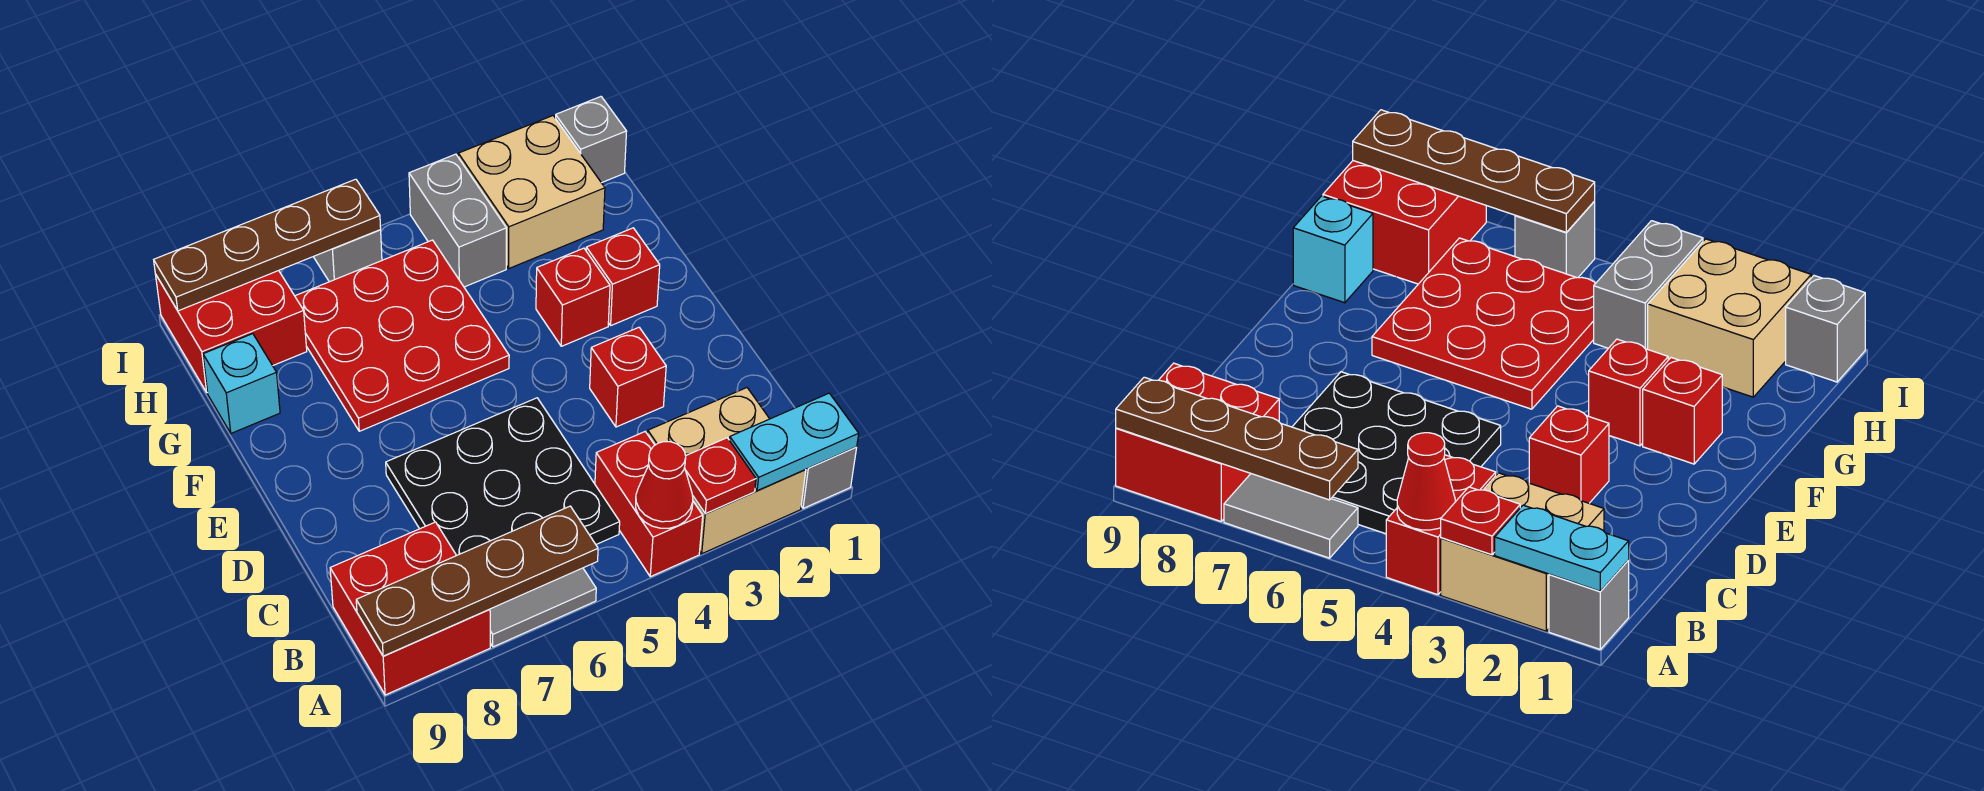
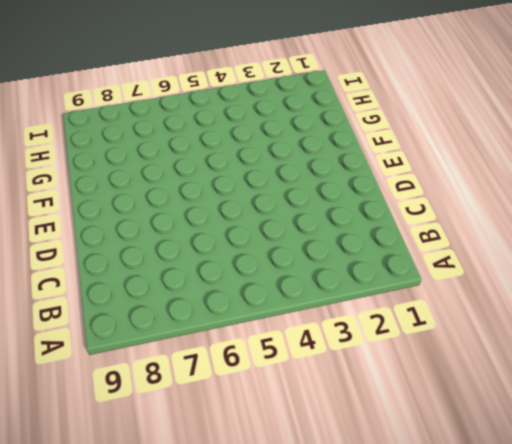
none -> grey 1x1 brick [801,447,857,508]
none -> tan 2x2 brick [648,388,806,554]
none -> red 1x2 brick [595,432,703,577]

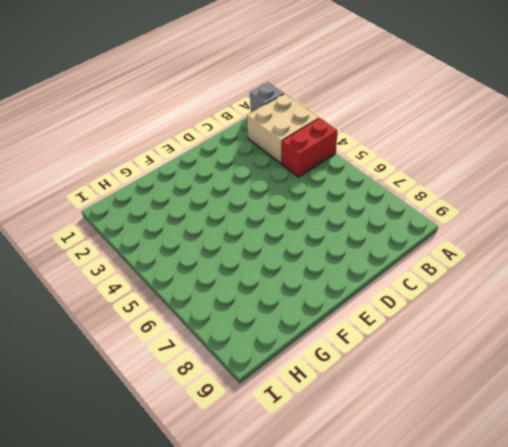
none -> grey 1x2 tile [490,568,596,647]
none -> red 2x2 brick [330,522,490,695]
none -> black 3x3 plate [386,398,620,555]

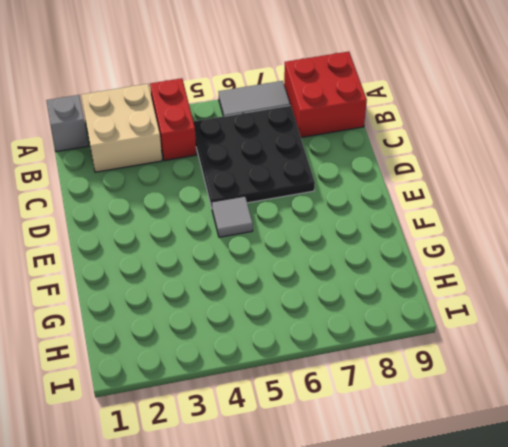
grey 1x1 tile [212,196,253,237] -> none
none -> red 1x1 brick [590,327,666,427]
none -> red 1x1 brick [586,228,660,325]
none -> red 1x1 brick [536,248,610,346]

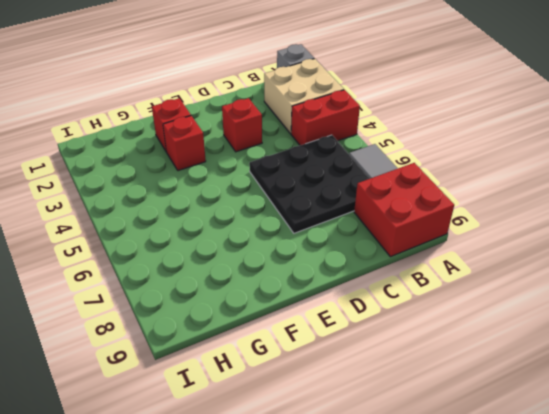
none -> red 3x3 plate [295,240,509,431]
none -> cyan 1x1 brick [203,334,280,433]
none -> tan 2x2 brick [458,116,605,268]

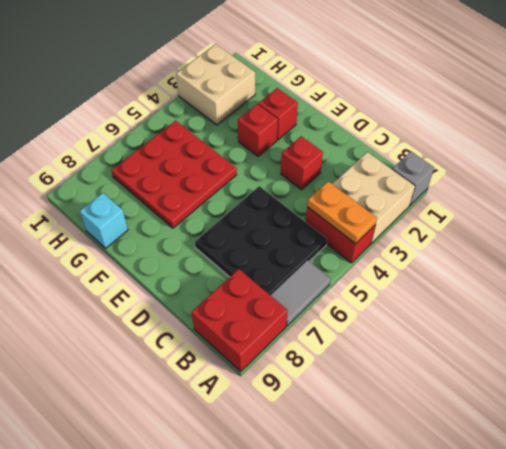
orange 1x2 plate [307,181,377,244] -> red 1x1 cone [636,442,693,528]
none -> grey 1x2 brick [409,154,506,287]
none -> red 2x2 brick [156,271,307,393]
none -> grey 1x1 brick [556,97,627,183]

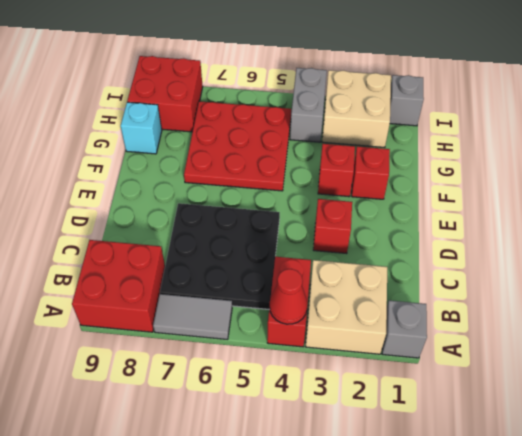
none -> grey 1x1 brick [313,230,382,282]
none -> cyan 1x2 plate [729,393,859,491]
none -> red 1x1 plate [685,438,756,514]

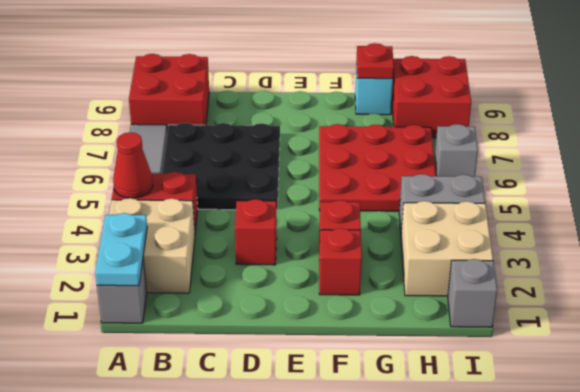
red 1x1 plate [357,43,394,79] -> red 1x1 plate moved to [685,438,756,514]
none -> brown 1x4 plate [356,506,598,656]
none -> brown 1x4 plate [154,179,381,311]

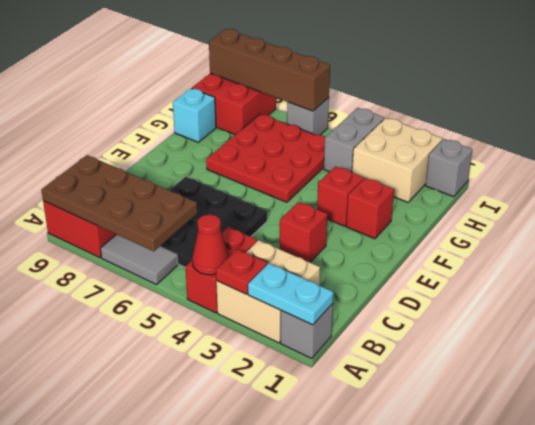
brown 2x4 plate [41,155,197,251] -> brown 1x4 plate [356,506,598,656]
brown 1x4 brick [209,29,330,111] -> brown 1x4 plate [154,179,381,311]

